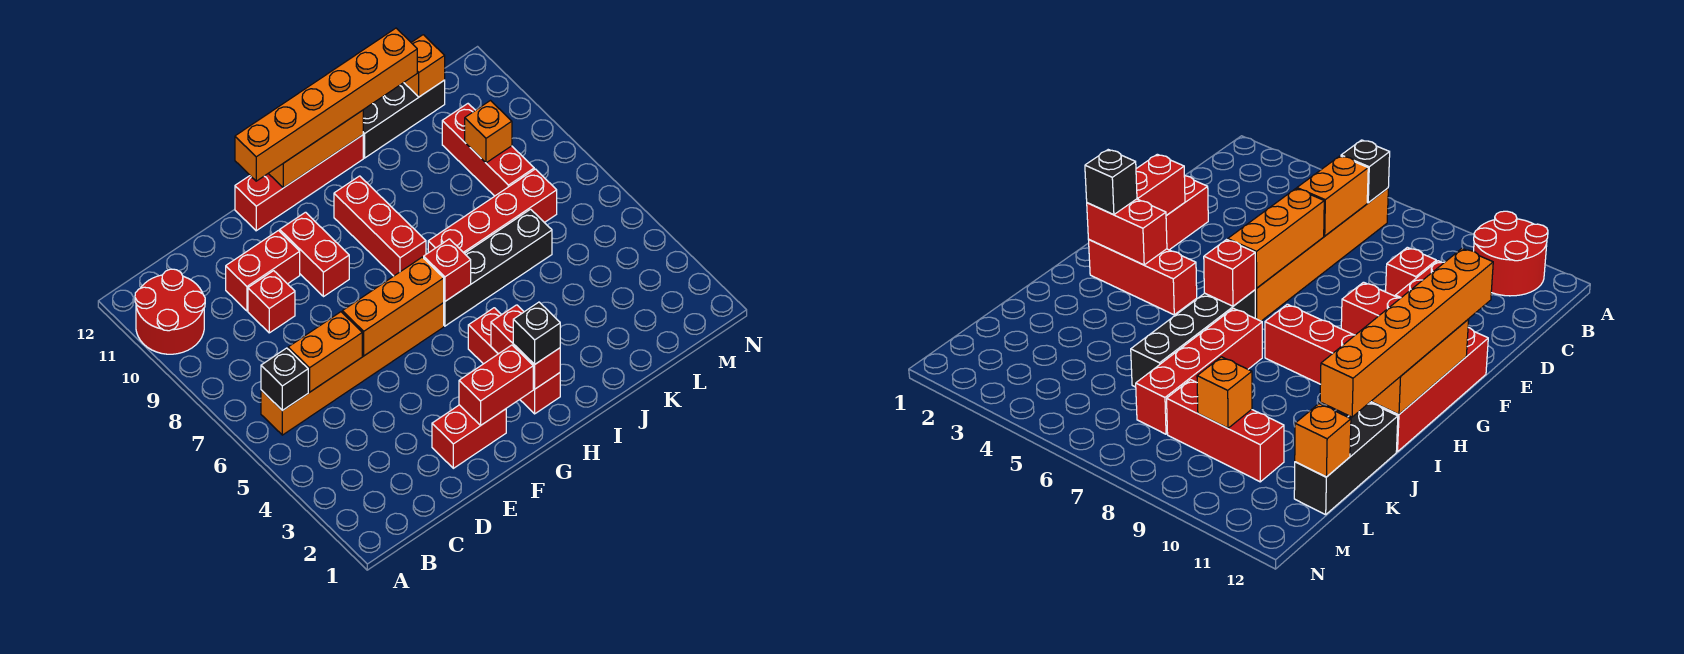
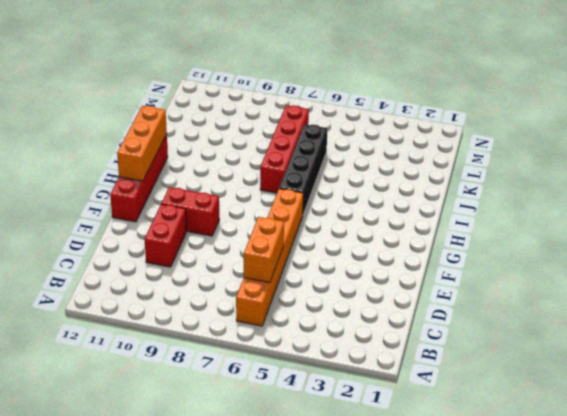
none -> red 2x2 round brick [135,269,205,354]
none -> red 1x1 brick [248,271,295,333]
none -> red 1x2 brick [432,405,506,468]

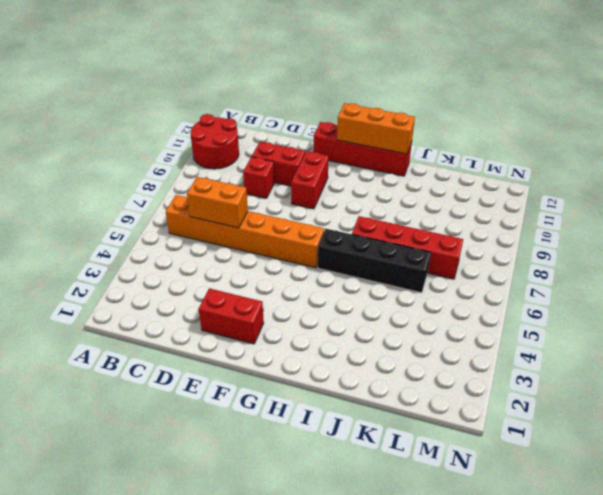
none -> red 1x3 brick [468,308,560,414]
none -> red 1x3 brick [334,176,426,276]
none -> black 1x3 brick [363,80,445,158]

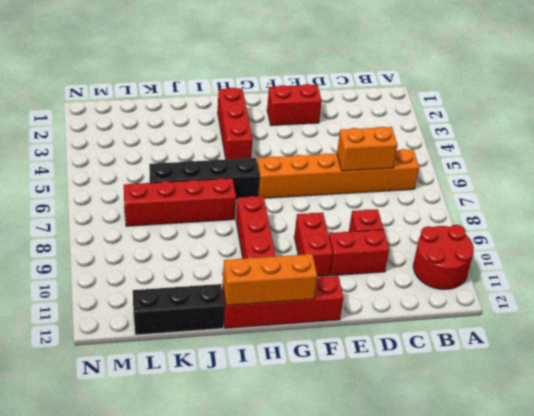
none -> red 1x3 brick [442,104,534,196]
none -> black 1x1 brick [261,348,308,411]
none -> orange 1x3 brick [342,257,444,356]

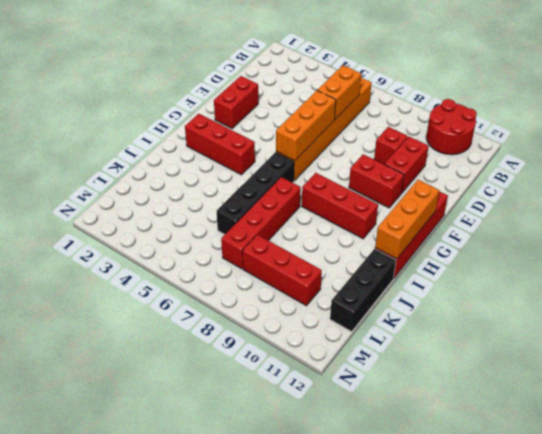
none -> black 1x1 brick [261,348,308,411]
none -> red 1x2 brick [459,345,533,425]
none -> red 1x2 brick [491,305,560,389]

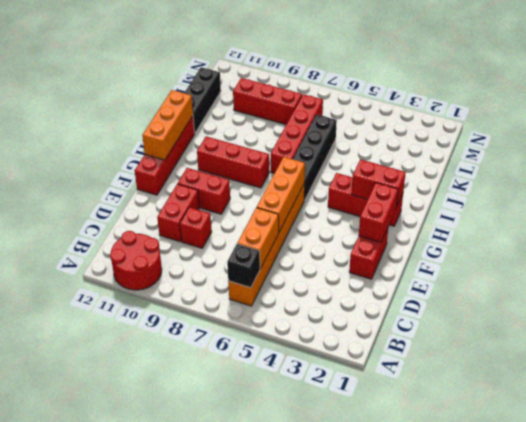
none -> red 1x1 brick [424,239,471,301]
none -> orange 1x1 brick [465,101,512,163]
none -> orange 1x1 brick [404,35,445,97]

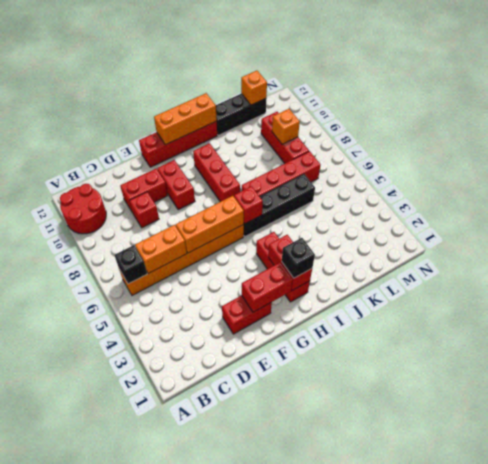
none -> orange 1x6 brick [235,28,417,181]

